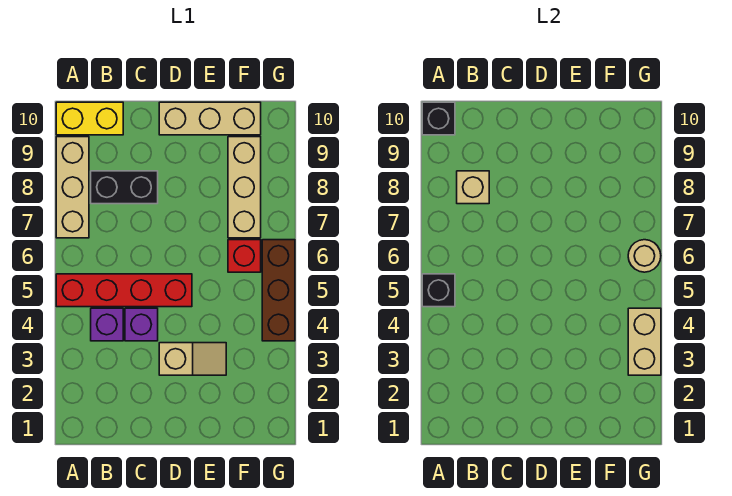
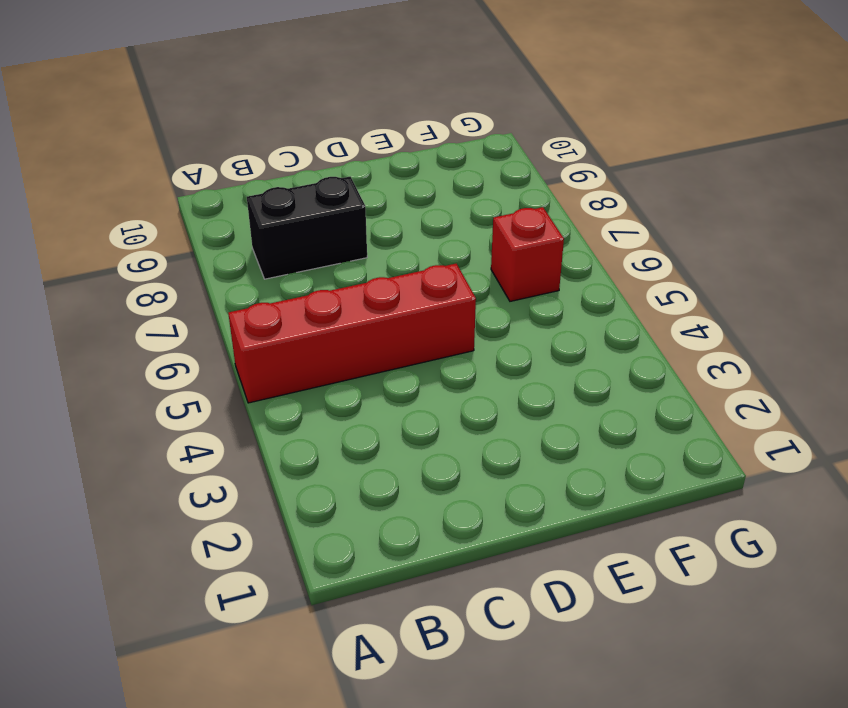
none -> tan 1x3 brick [56,137,89,238]
none -> yellow 1x2 brick [56,102,123,135]
none -> purple 1x1 brick [91,308,123,341]

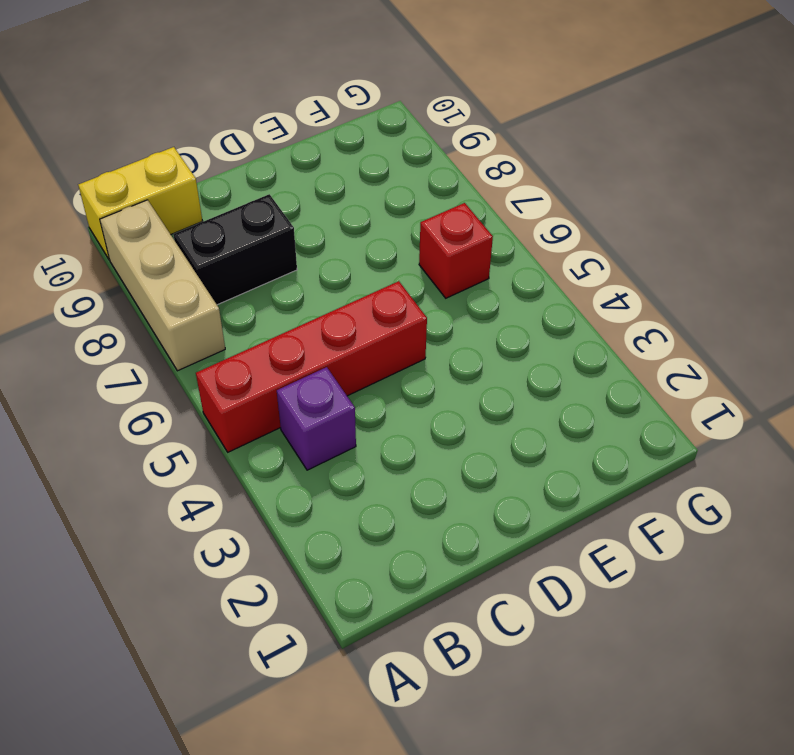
none -> purple 1x1 brick [125,308,158,341]
none -> tan 1x2 slope [159,343,226,375]
none -> tan 1x3 brick [159,102,261,135]

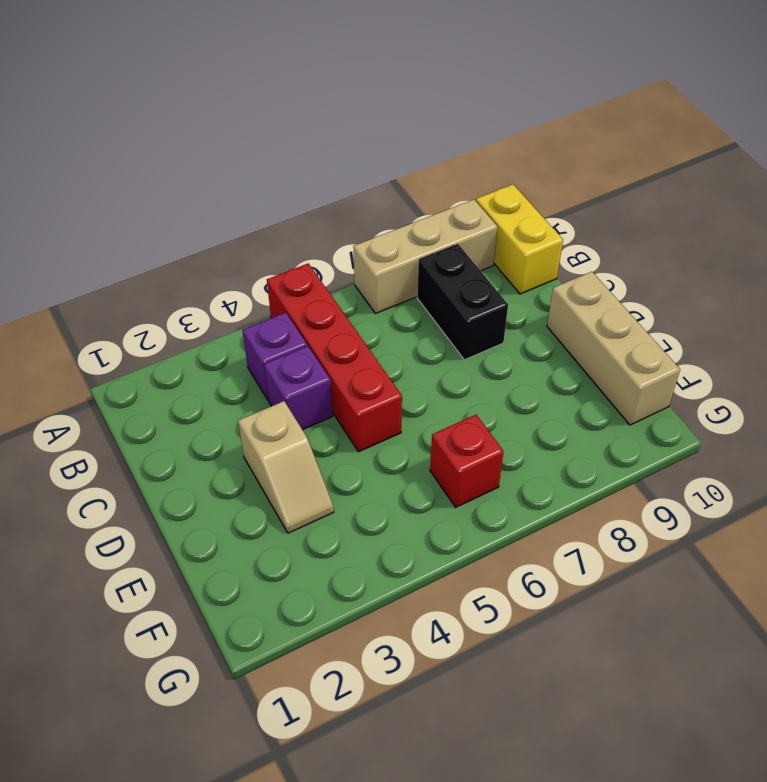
none -> tan 1x3 brick [228,137,261,238]
none -> brown 1x3 brick [262,240,295,341]
none -> black 1x1 brick [422,274,455,307]

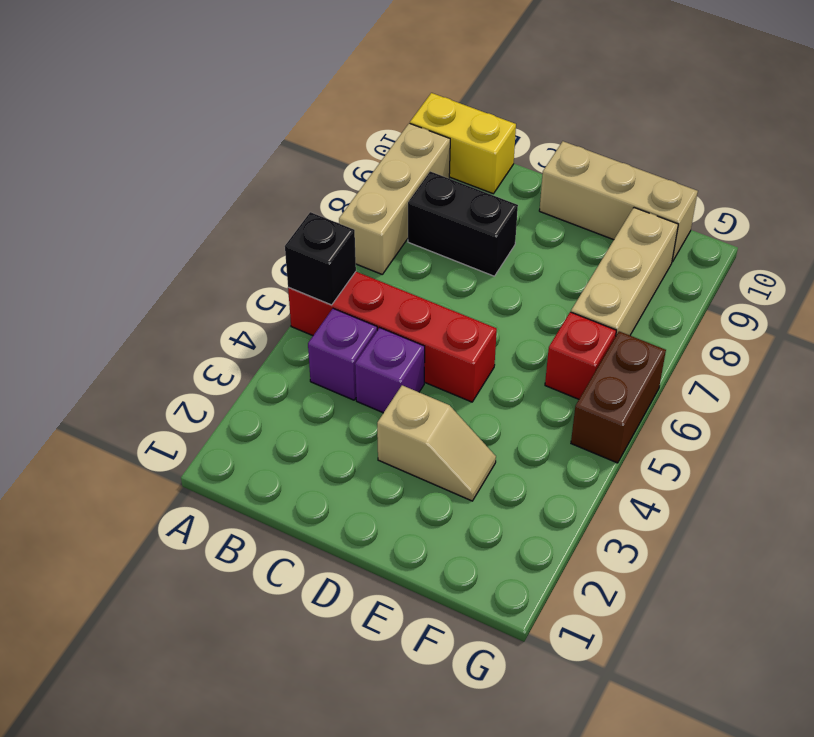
brown 1x2 brick [571,331,666,463] -> brown 1x3 brick [262,240,295,341]
none -> black 1x1 brick [422,102,455,135]
none -> tan 1x1 brick [457,171,489,204]
none -> tan 1x2 brick [628,308,661,375]

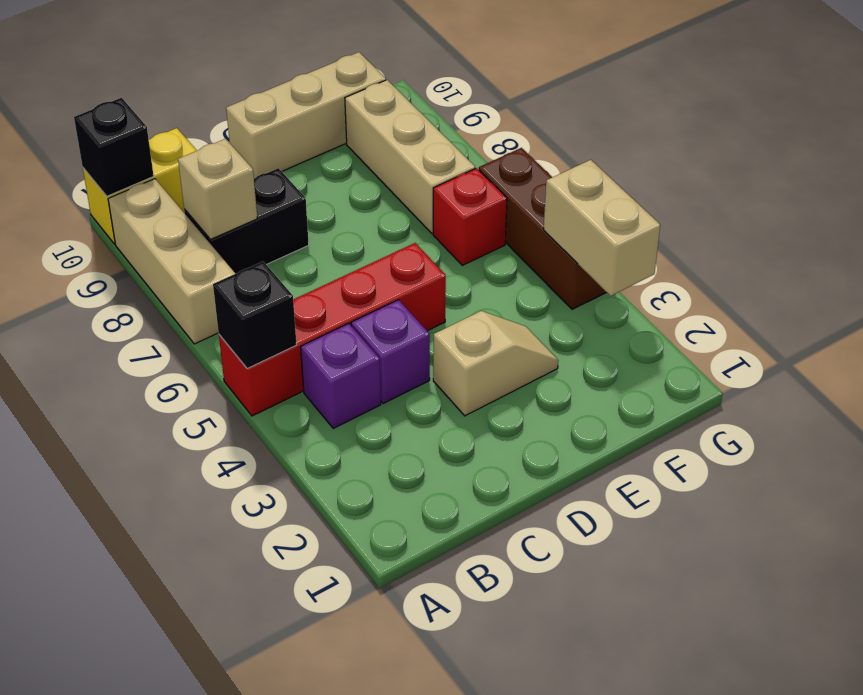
none -> tan 1x1 round brick [628,240,661,272]

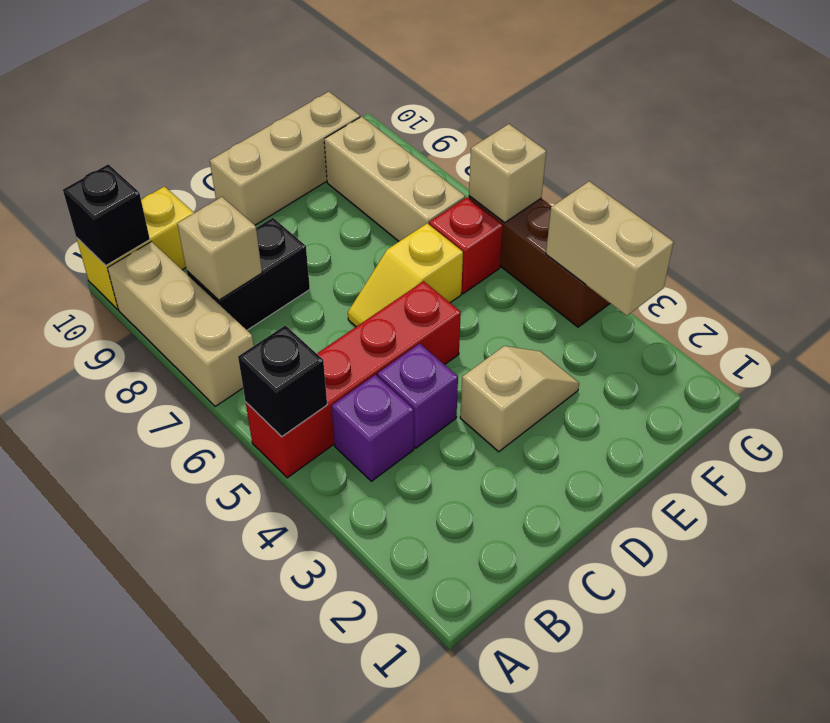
yellow 1x2 slope [348,223,463,327] -> none
tan 1x1 brick [469,124,546,223] -> tan 1x1 round brick [628,240,661,272]

